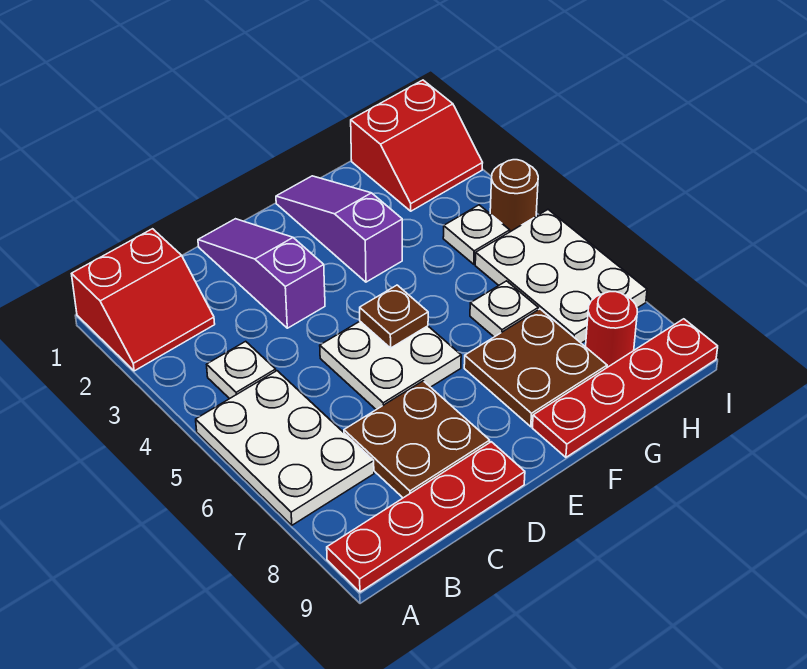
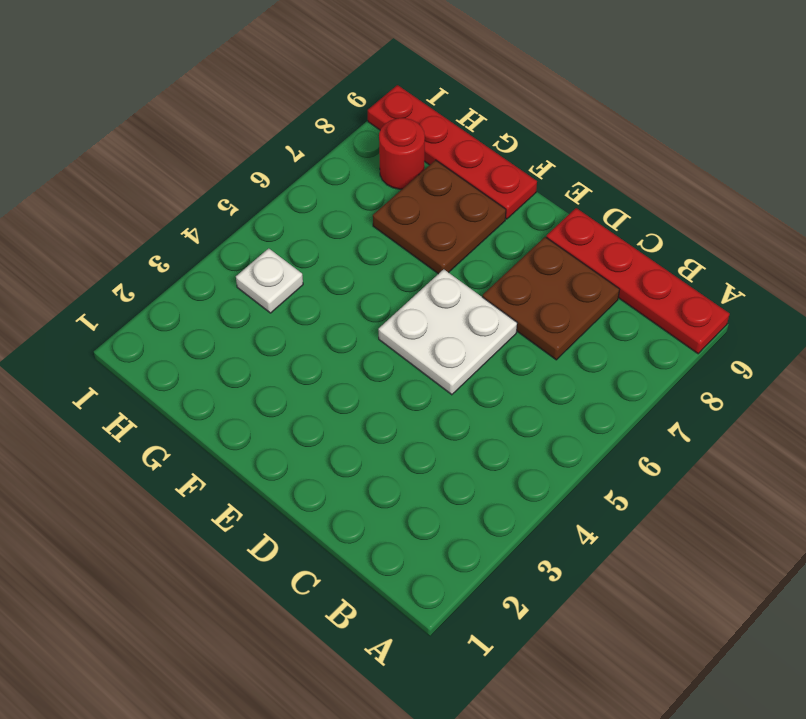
none -> red 2x2 slope [72,229,215,371]
none -> white 2x3 plate [196,371,374,525]
none -> white 1x1 plate [207,341,276,399]

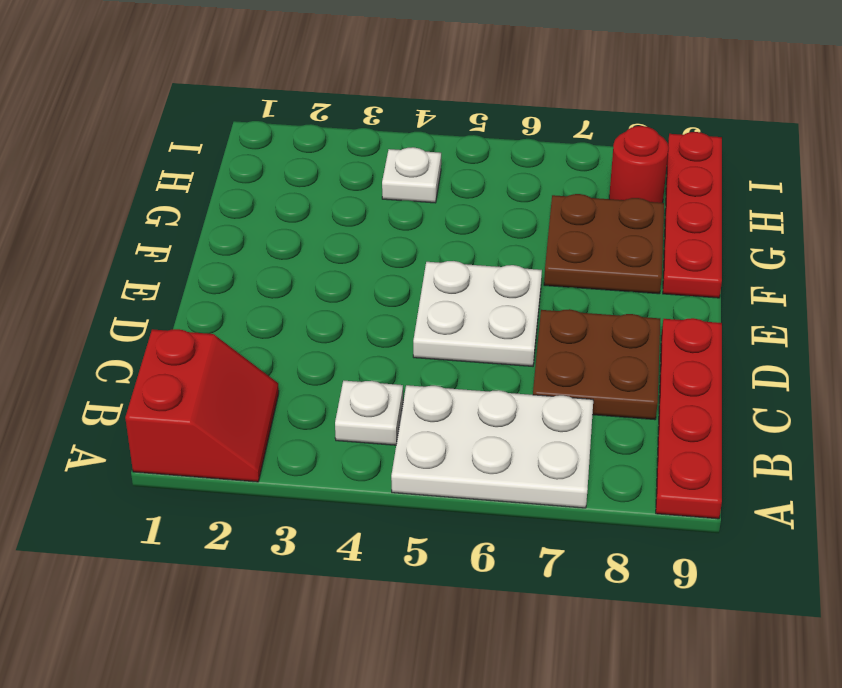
none -> purple 1x3 slope [198,219,325,328]
none -> purple 1x3 slope [276,176,402,282]
none -> white 1x1 plate [470,281,538,337]

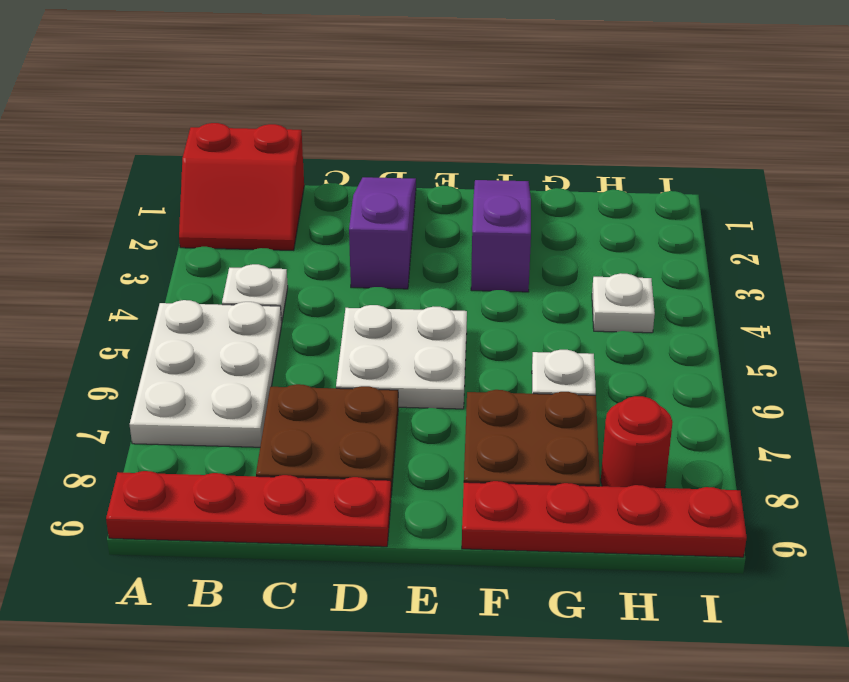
none -> red 2x2 slope [351,80,482,211]
none -> white 2x3 plate [475,210,647,343]
none -> brown 1x1 round brick [490,160,538,232]

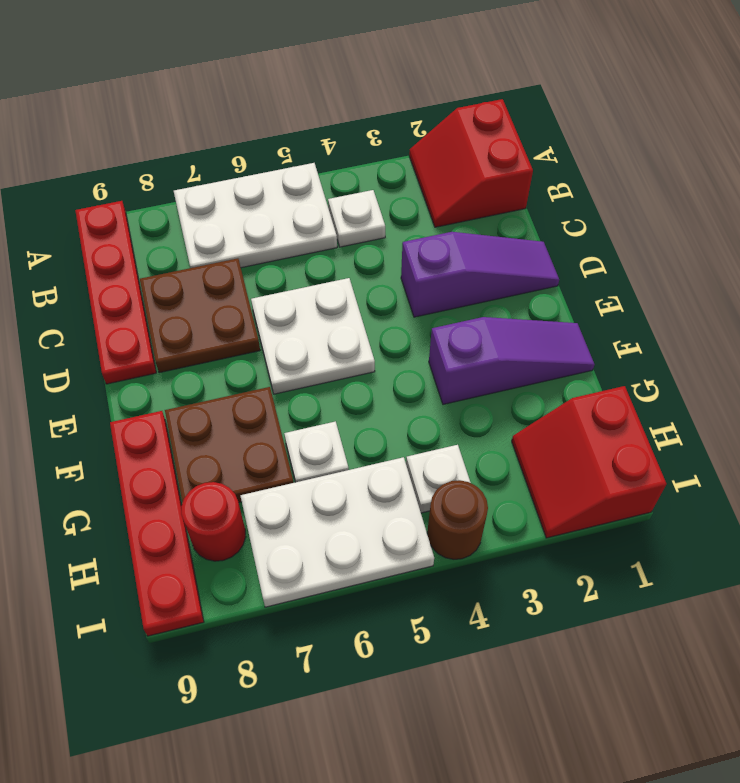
none -> brown 1x1 plate [360,285,428,348]

